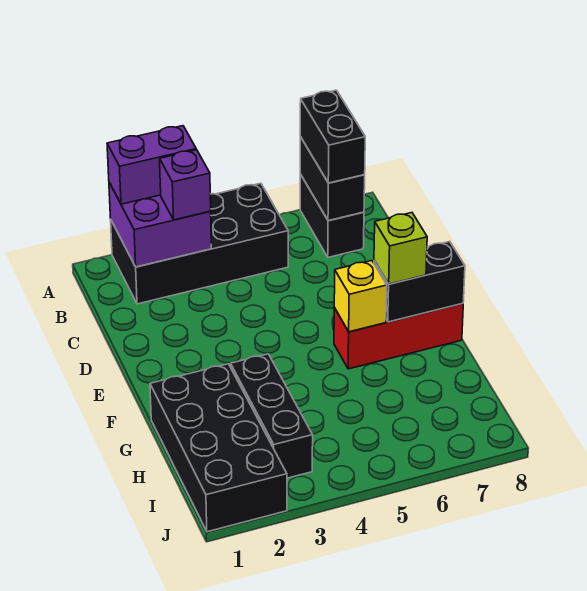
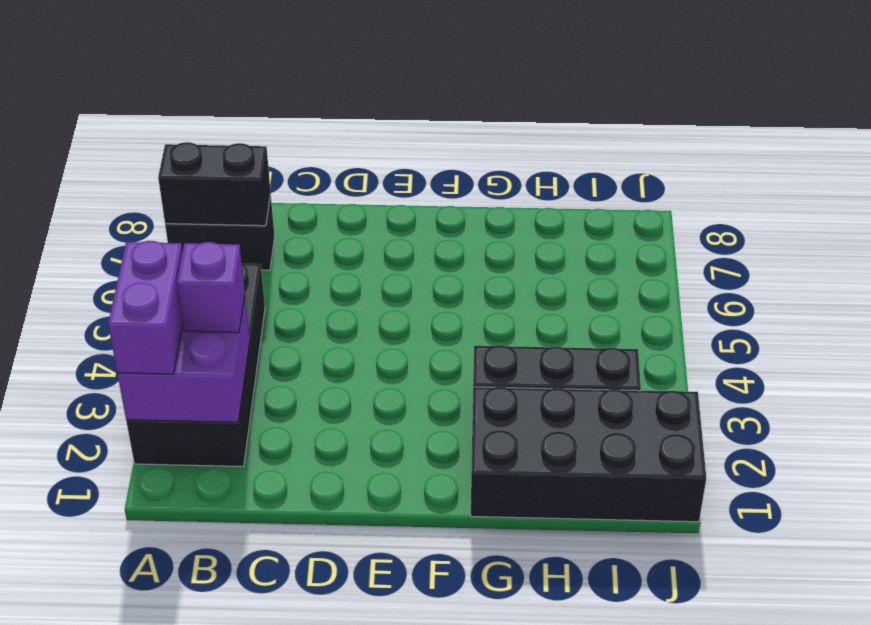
none -> red 1x3 brick [334,304,463,369]
none -> yellow 1x1 brick [334,261,387,332]
none -> black 1x2 brick [374,241,465,322]

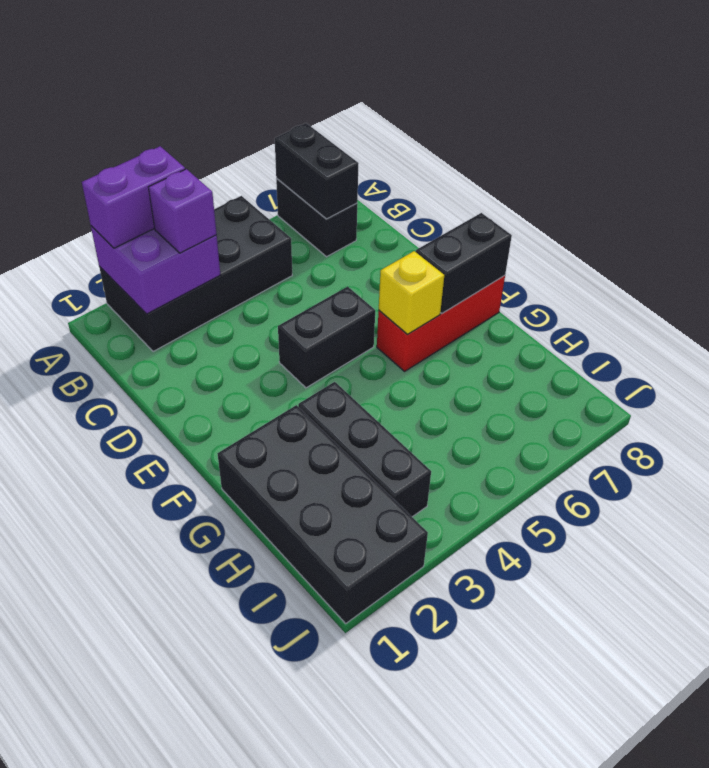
black 1x2 brick [278,286,375,388] -> black 1x2 brick turned to [300,90,365,183]
none -> lime 1x1 brick [374,213,427,284]

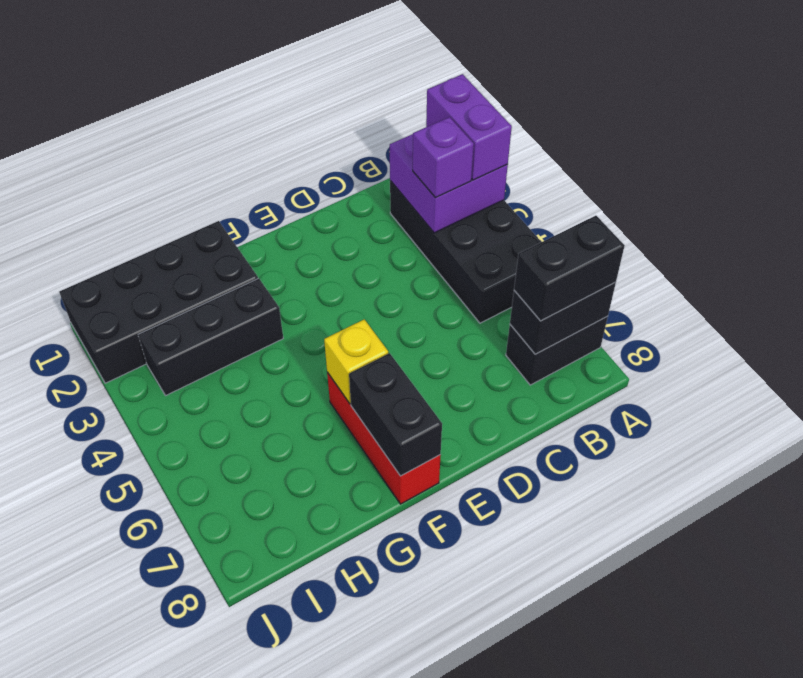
none -> lime 1x1 brick [374,213,427,284]

